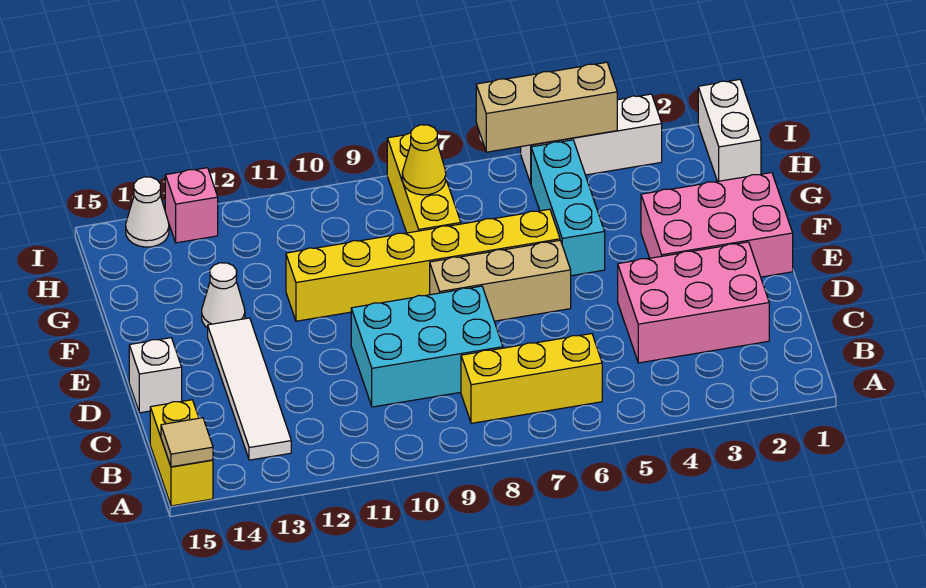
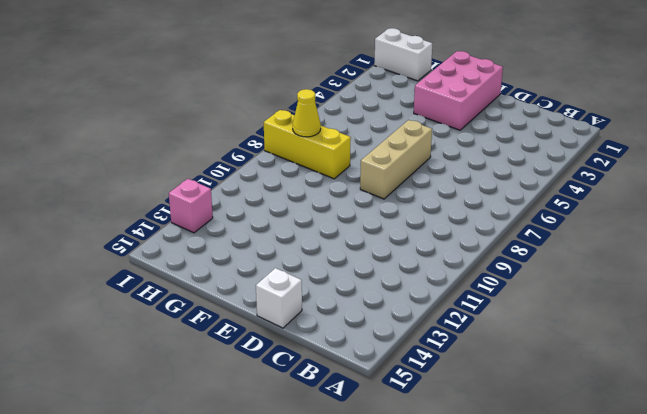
none -> yellow 1x2 brick [150,400,213,506]
none -> yellow 1x3 brick [461,334,602,423]
none -> white 1x4 tile [208,318,291,460]

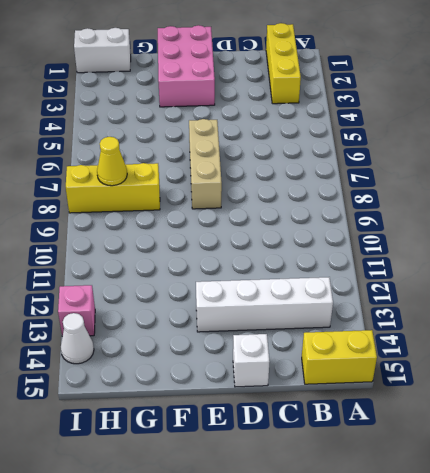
yellow 1x3 brick [266,23,301,104] -> yellow 1x3 brick moved to [461,334,602,423]
white 1x4 brick [196,277,333,332] -> white 1x4 tile [208,318,291,460]
none -> pink 2x3 brick [618,242,769,363]
none -> cyan 2x3 brick [351,286,503,407]
none -> cyan 1x3 brick [531,140,605,276]

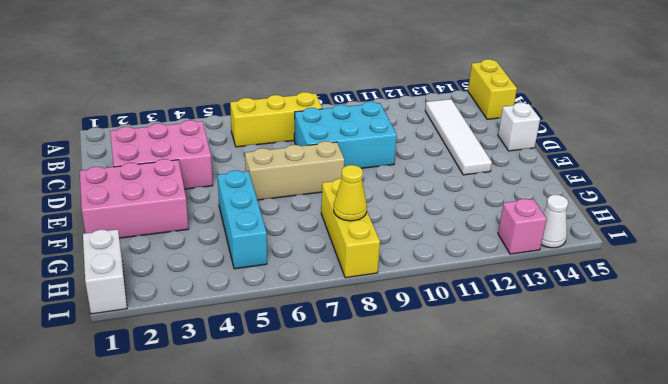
none -> yellow 1x6 brick [286,209,560,321]
none -> white 1x1 cone [202,263,245,328]
none -> white 1x3 brick [521,94,662,183]

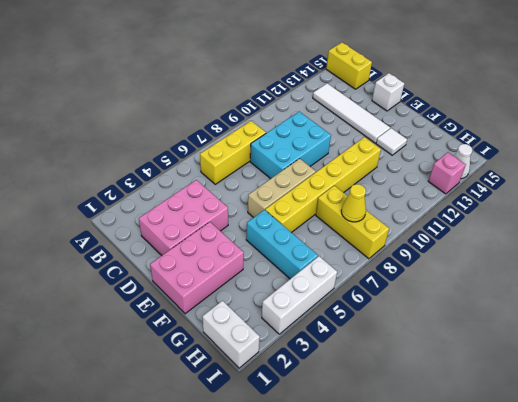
white 1x1 tile [376,128,407,155] -> white 1x1 cone [202,263,245,328]
none -> tan 1x1 tile [161,418,213,467]
none -> tan 1x3 brick [476,62,617,152]

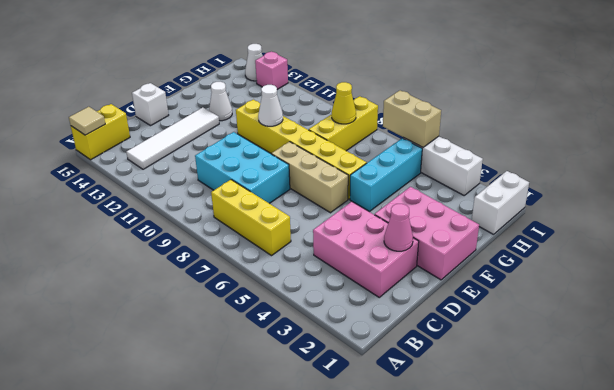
pink 1x1 cone [384,204,413,251] -> none
white 1x1 cone [258,85,283,126] -> none
tan 1x2 brick [383,90,441,147] -> tan 1x3 brick [476,62,617,152]

